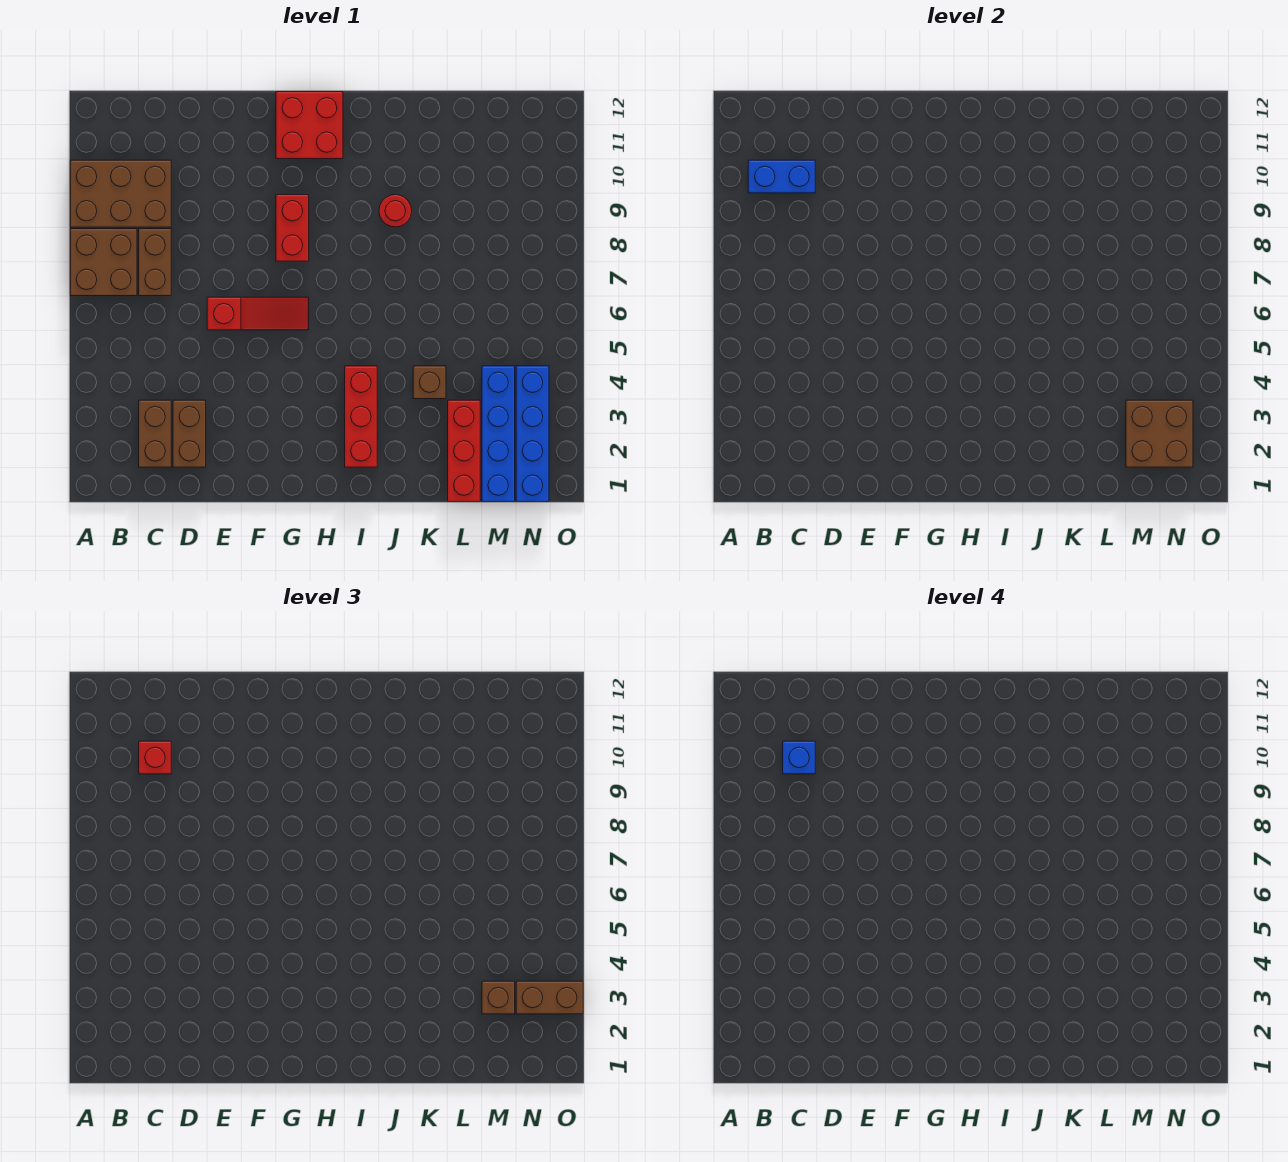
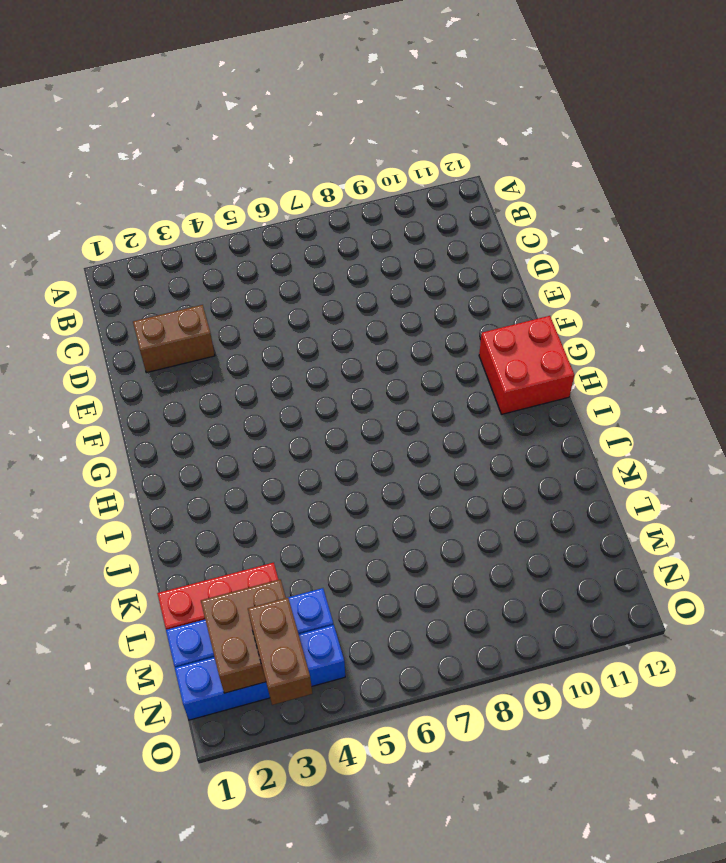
none -> brown 2x2 brick [70,229,137,296]
none -> brown 2x3 brick [70,160,171,227]
none -> brown 1x2 brick [139,400,171,467]

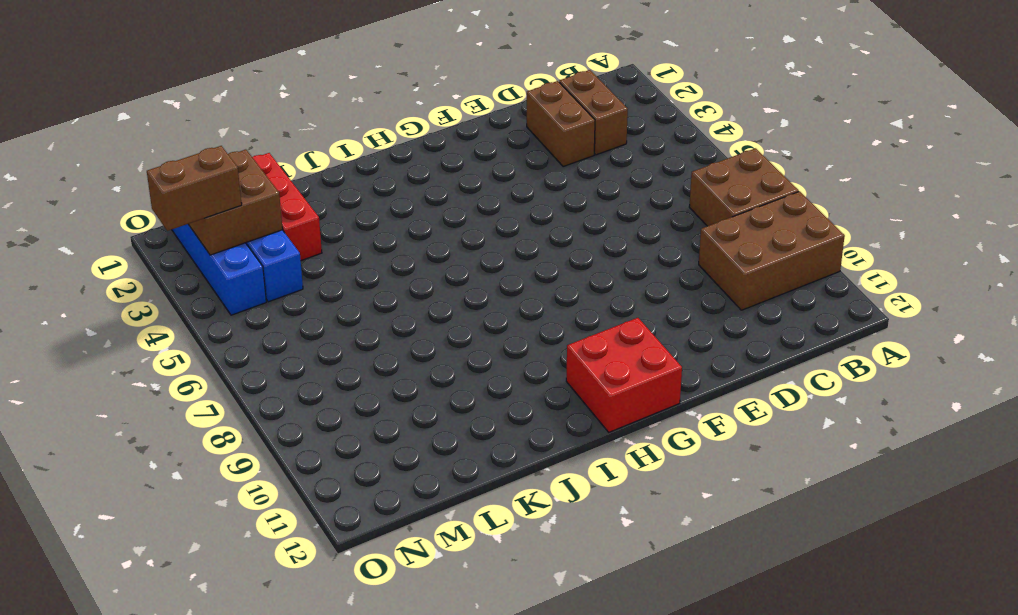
none -> brown 1x2 brick [139,229,171,296]
none -> red 1x3 slope [207,297,309,330]
none -> red 1x2 brick [276,195,309,261]

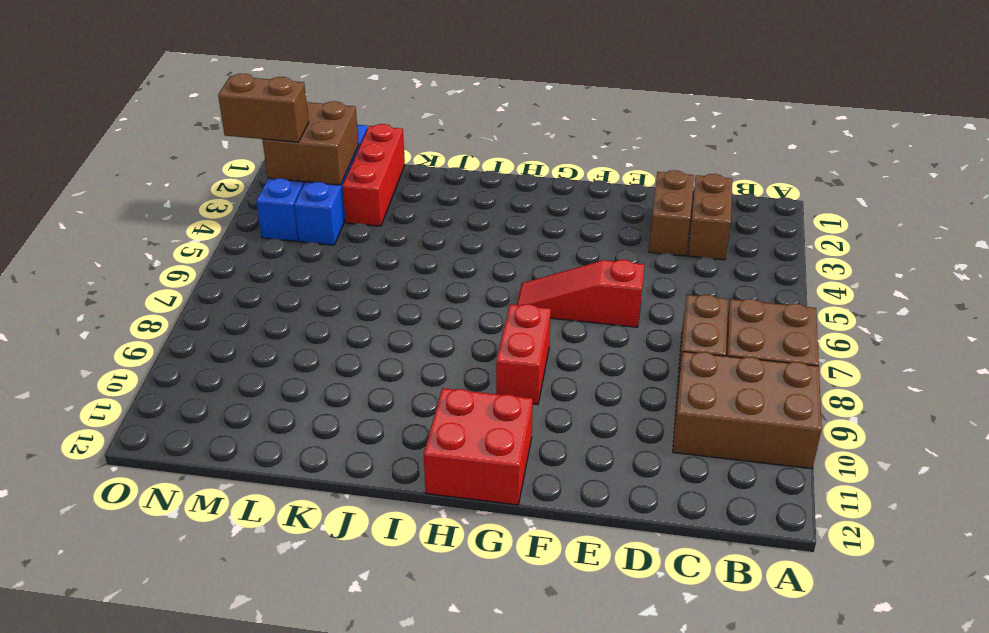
none -> red 1x3 brick [345,366,377,467]
none -> red 1x1 round brick [379,195,412,227]
none -> brown 1x1 brick [413,366,446,399]

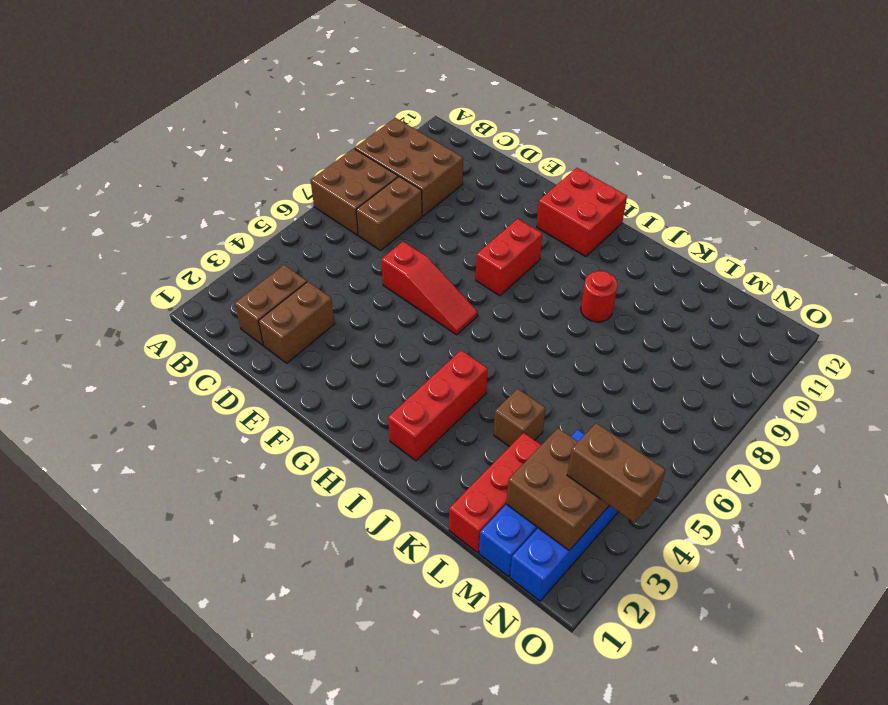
none -> blue 1x2 brick [748,160,815,193]
none -> red 1x1 brick [139,741,171,774]
none -> brown 1x1 brick [482,981,515,1014]

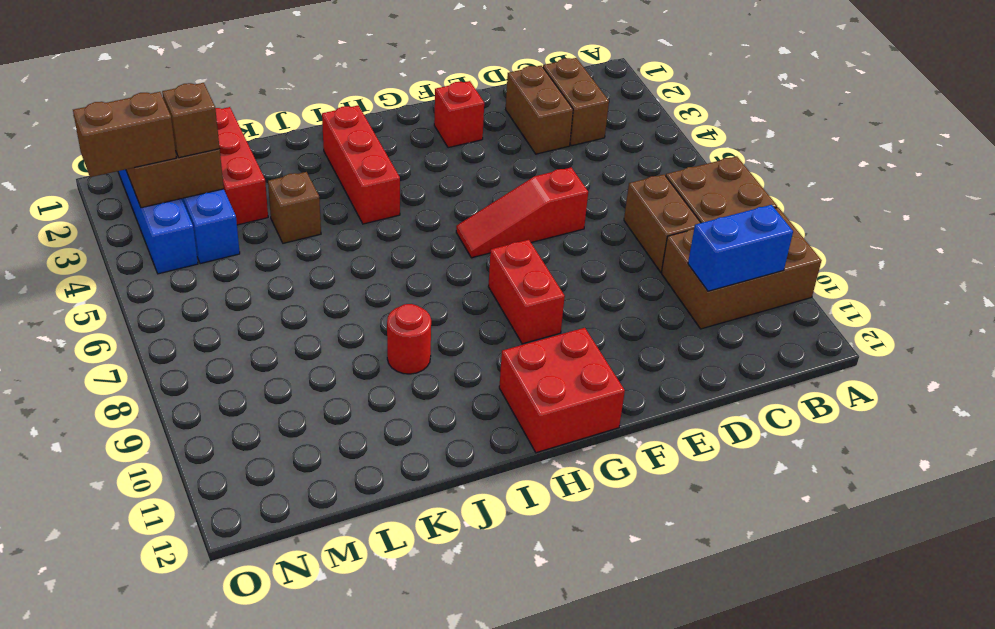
red 1x1 brick [434,81,484,148] -> red 1x1 brick moved to [139,741,171,774]
none -> blue 1x1 brick [783,741,815,774]

